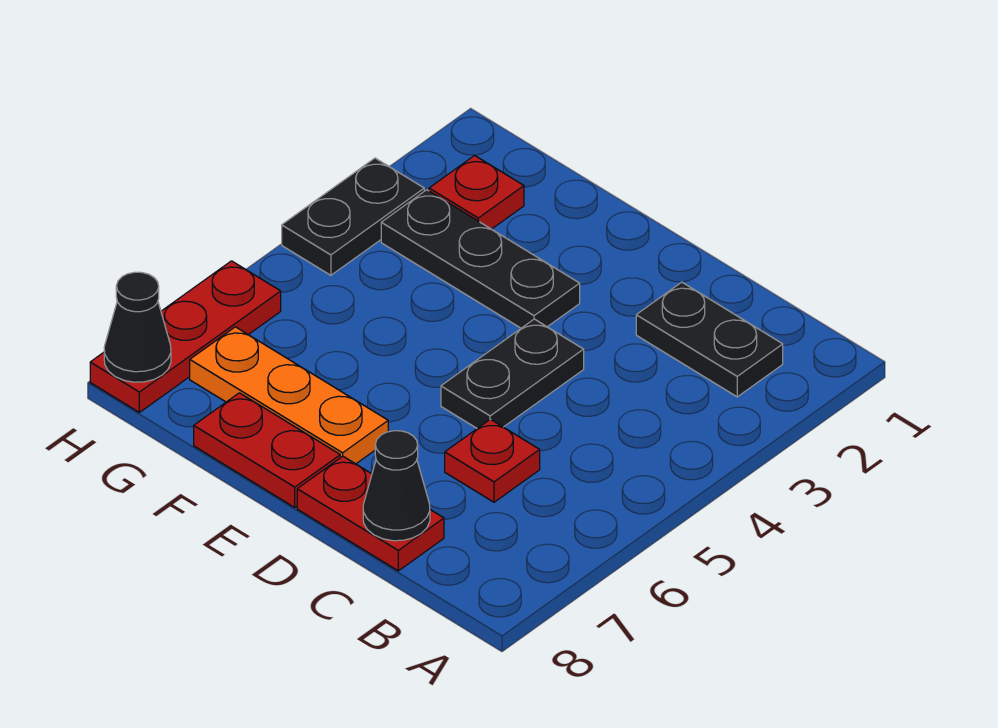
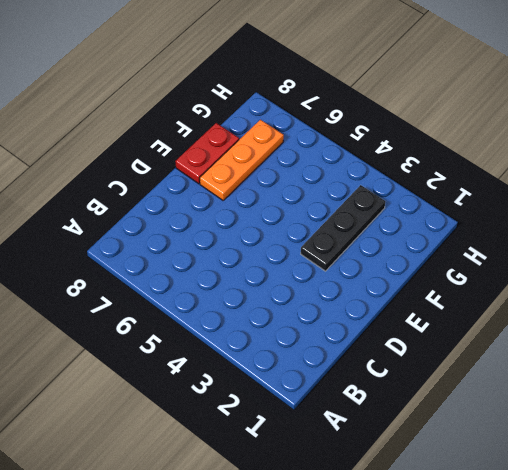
none -> black 1x2 plate [636,282,783,397]
none -> red 1x1 plate [445,419,540,502]
none -> red 1x2 plate [297,456,444,571]

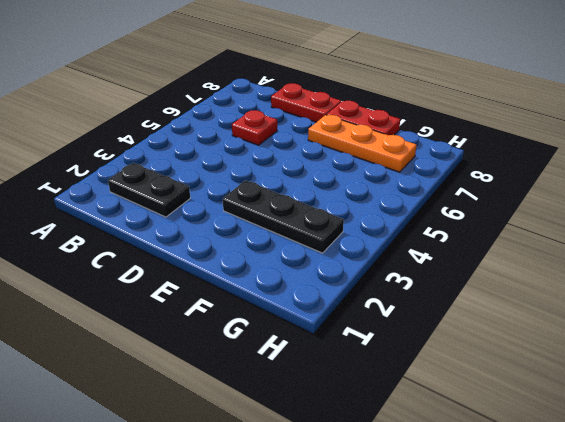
none -> black 1x2 plate [441,319,584,428]
none -> red 1x1 plate [429,155,524,229]
none -> black 1x2 plate [282,158,424,275]

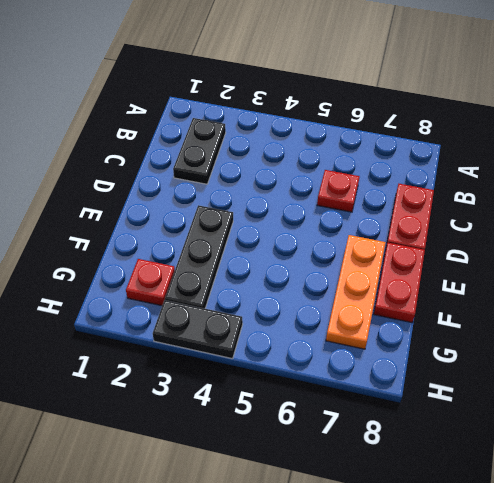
none -> black 1x2 plate [441,319,584,428]
none -> red 1x3 plate [90,261,281,412]
none -> black 1x1 cone [363,431,430,541]

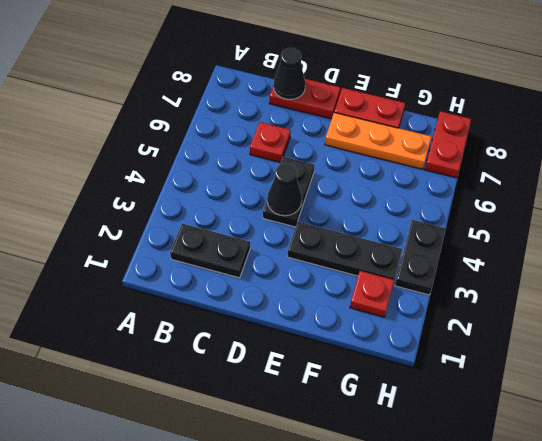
black 1x1 cone [267,163,302,216] -> black 1x1 cone moved to [104,272,171,382]
red 1x2 plate [425,111,471,178] -> red 1x3 plate [90,261,281,412]

